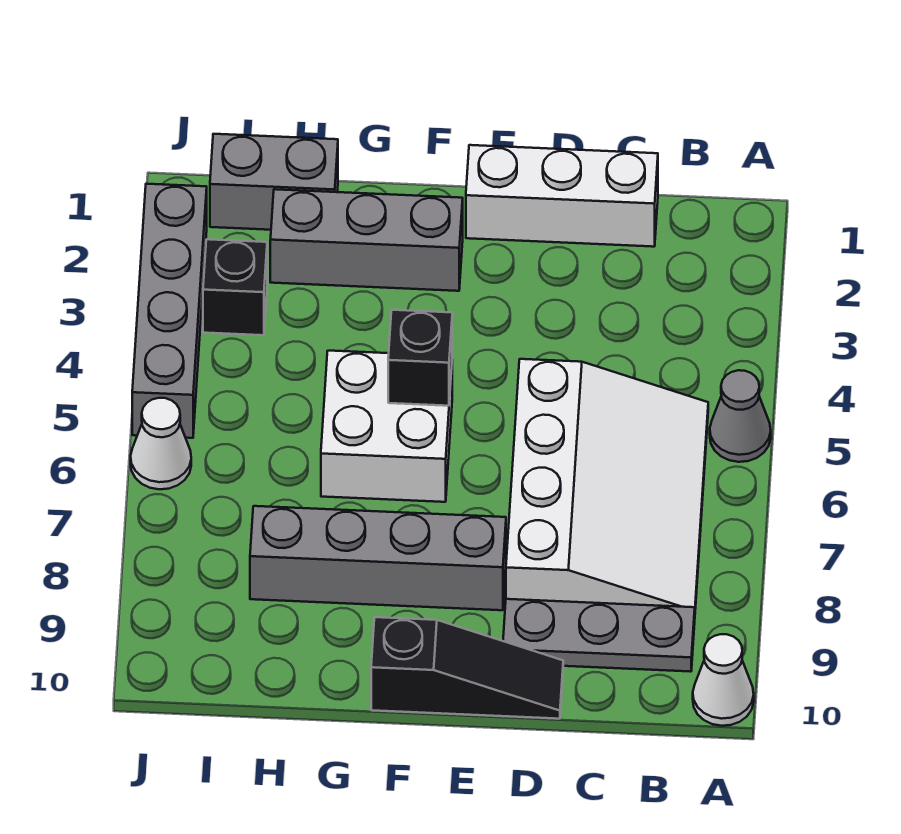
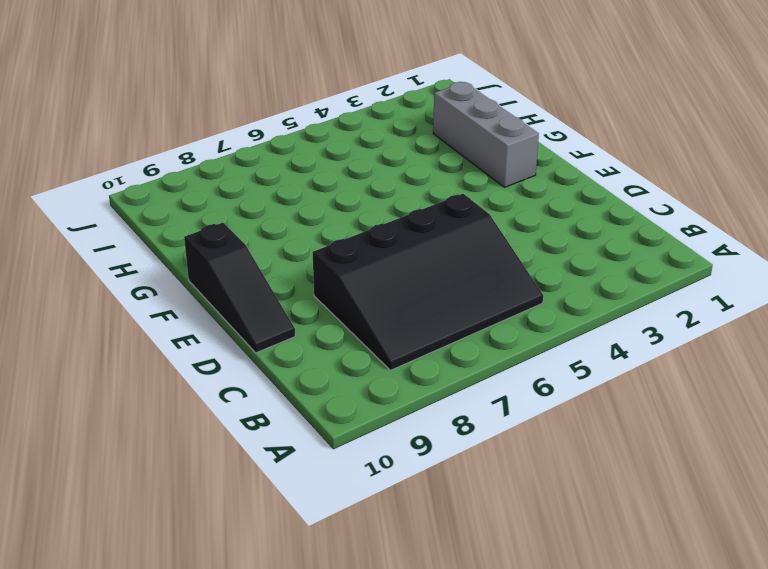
black 3x4 slope [312,194,543,370] -> white 3x4 slope [506,359,708,609]
none -> grey 1x1 cone [710,370,771,462]
none -> white 1x1 cone [693,634,754,726]
none -> grey 1x3 plate [503,599,695,672]

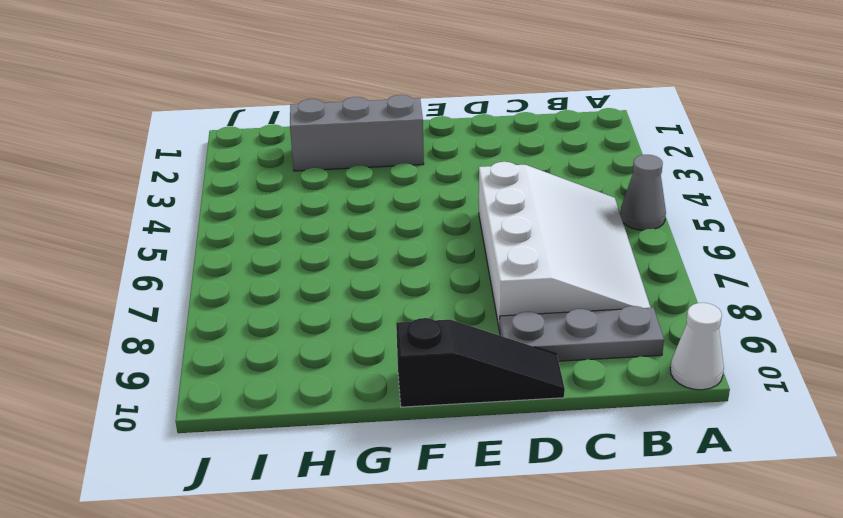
none -> white 1x3 brick [466,145,658,247]
none -> grey 1x4 brick [250,506,506,610]
none -> white 2x2 brick [321,351,452,502]

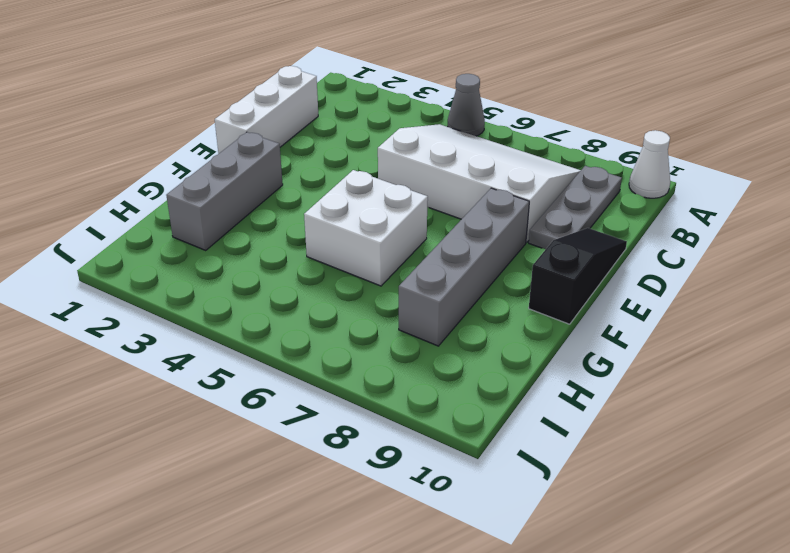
none -> grey 1x2 brick [210,134,338,230]
none -> black 1x1 brick [203,239,267,335]
none -> grey 1x4 brick [132,184,207,438]

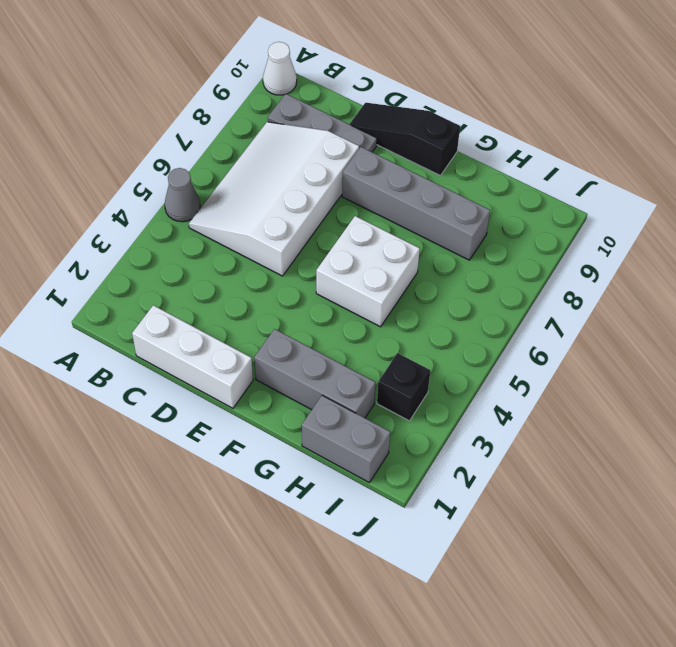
none -> grey 1x4 brick [132,184,207,438]
none -> white 1x1 cone [131,398,191,489]
none -> black 1x1 brick [388,310,452,406]

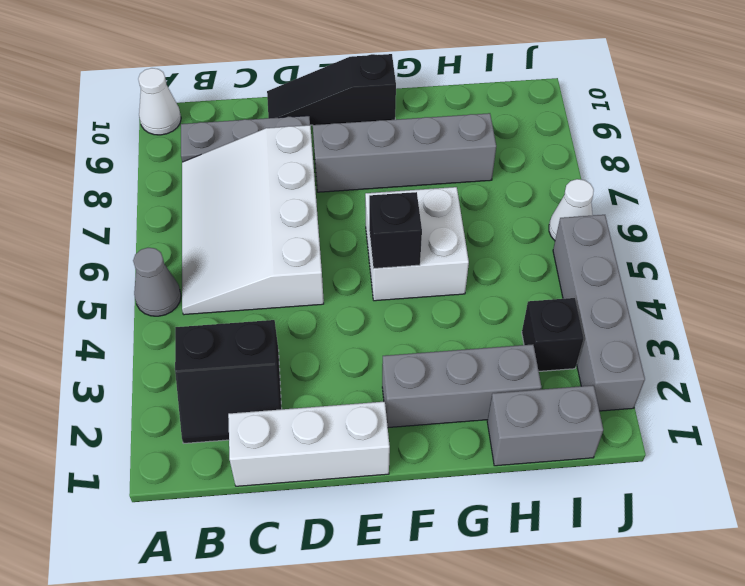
black 2x2 slope [175,320,282,443] -> none

